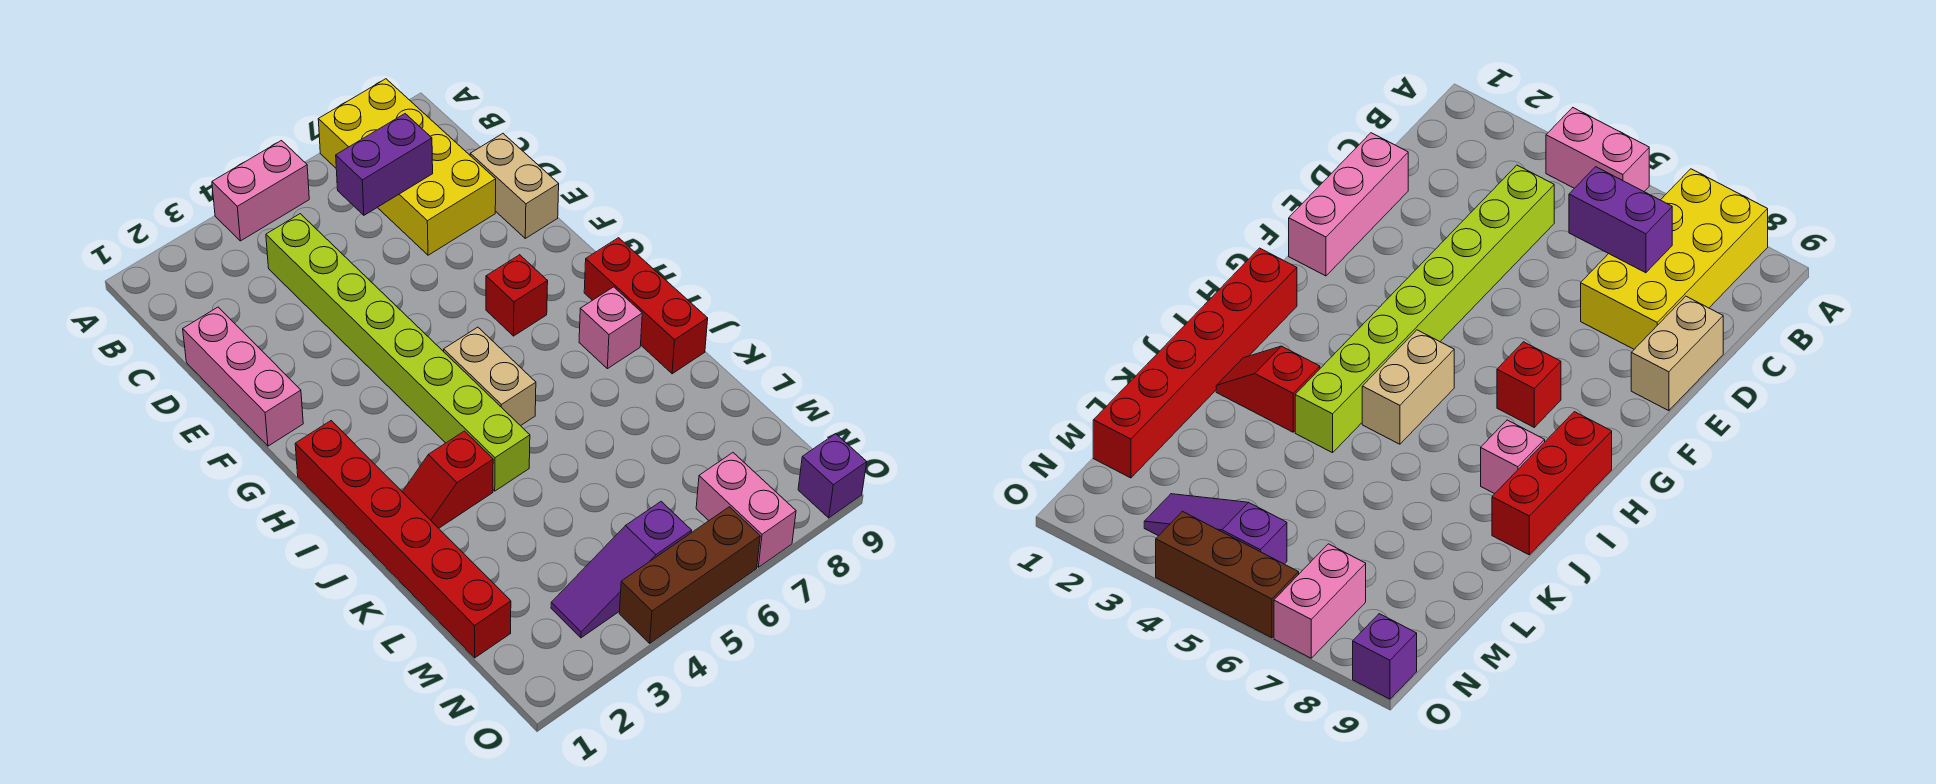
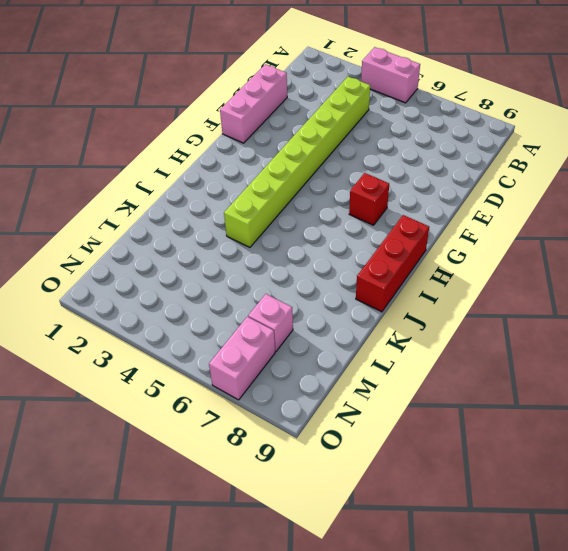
pink 1x1 brick [248,294,293,351] -> pink 1x1 brick moved to [579,287,642,369]
none -> yellow 2x4 brick [318,79,496,255]
none -> tan 1x2 brick [470,134,559,238]
none -> red 1x6 brick [295,421,511,658]

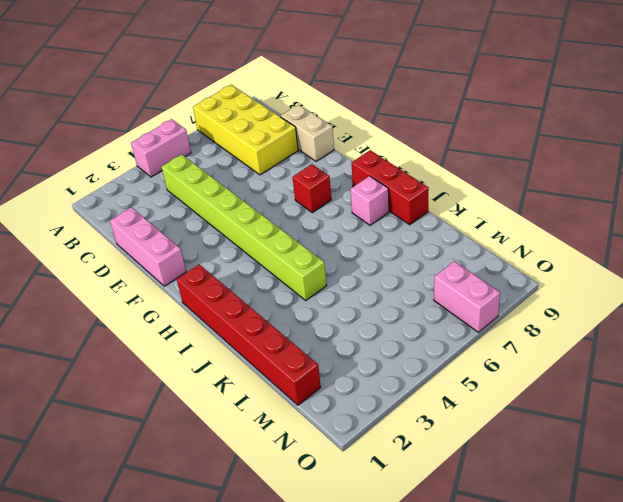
none -> tan 1x2 brick [444,327,536,426]
none -> red 1x2 slope [403,431,493,528]
none -> purple 1x3 slope [551,502,692,638]

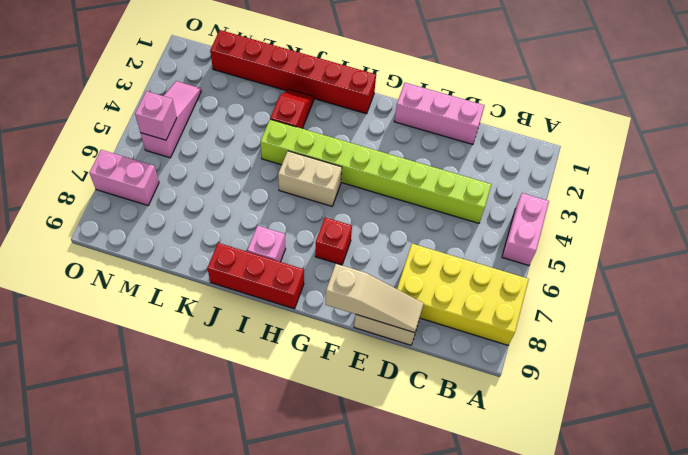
tan 1x3 slope [326,264,424,333] -> none
pink 1x3 slope [141,81,201,158] -> purple 1x3 slope [551,502,692,638]
pink 1x1 brick [135,91,177,140] -> none
none -> brown 1x3 brick [619,507,760,643]
none -> purple 1x1 brick [798,434,867,518]
none -> purple 1x2 brick [336,114,433,215]

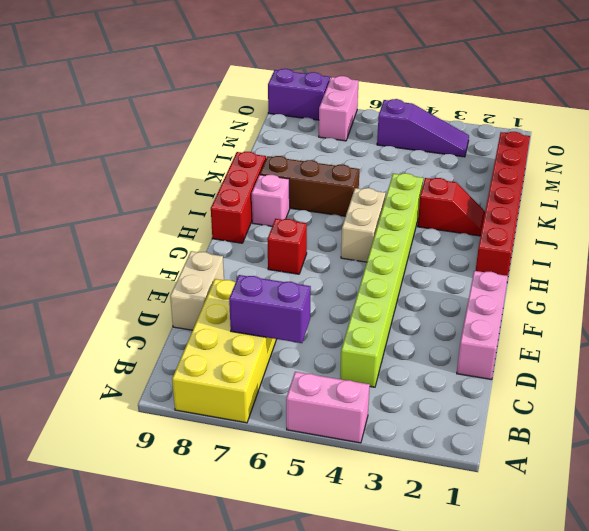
brown 1x3 brick [260,156,359,216] -> brown 1x3 brick moved to [619,507,760,643]
purple 1x2 brick [268,69,330,120] -> purple 1x1 brick [798,434,867,518]

